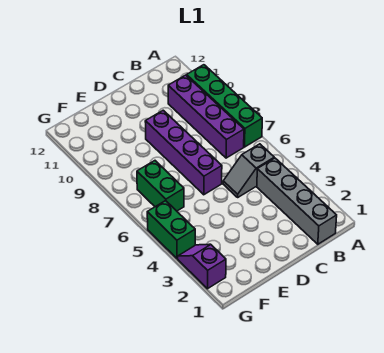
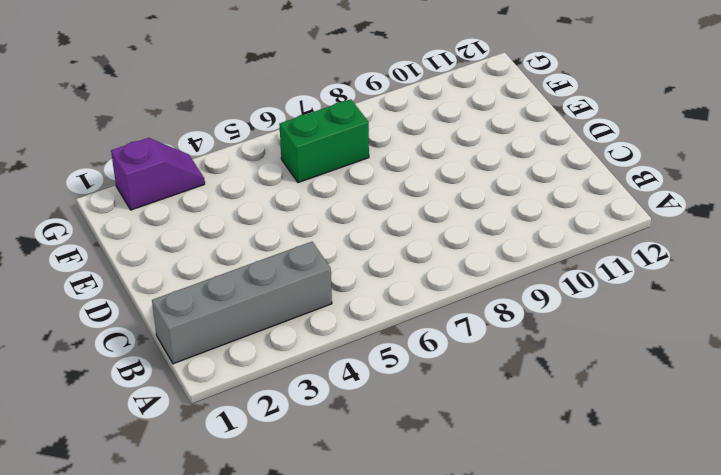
none -> green 1x4 brick [187,65,262,147]
none -> grey 1x2 slope [223,144,274,197]

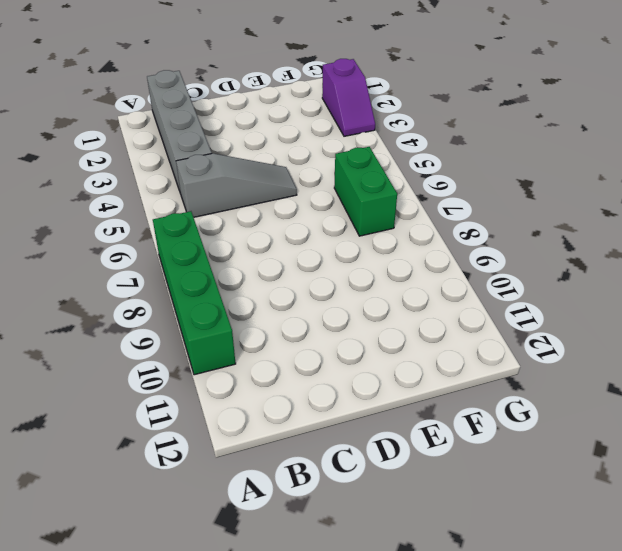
grey 1x3 slope [176,153,297,217] -> grey 1x2 slope [223,144,274,197]
none -> purple 1x4 brick [168,75,244,158]
none -> purple 1x4 brick [145,110,222,195]

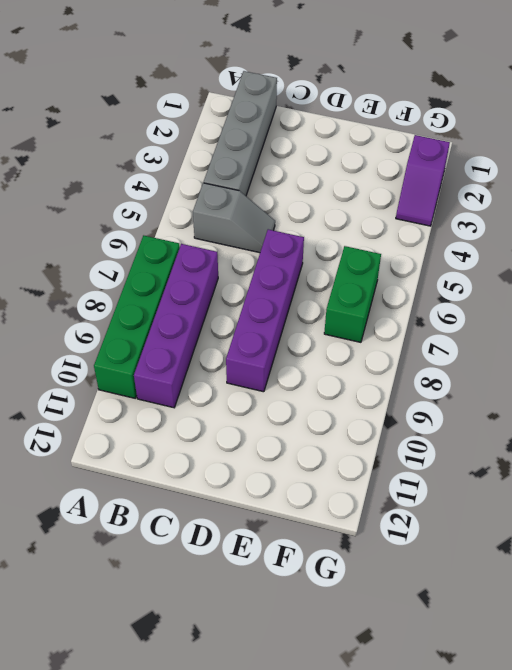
none -> green 1x2 brick [147,201,195,259]

